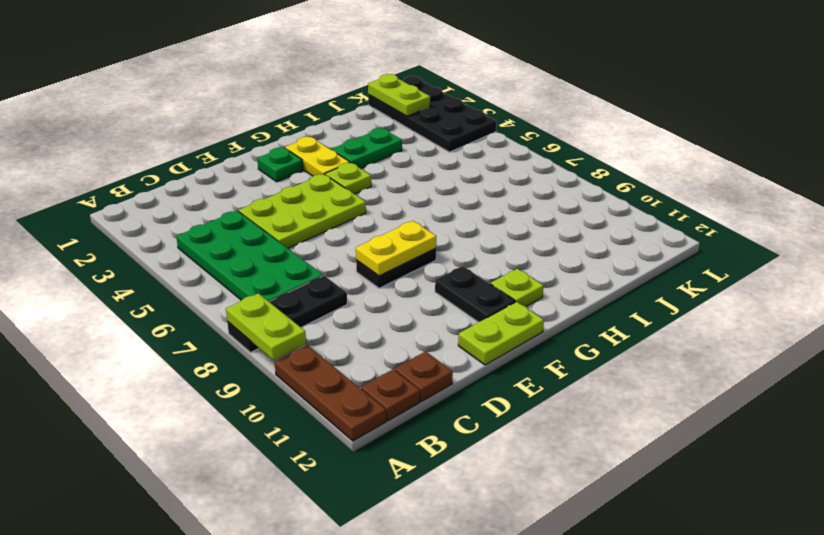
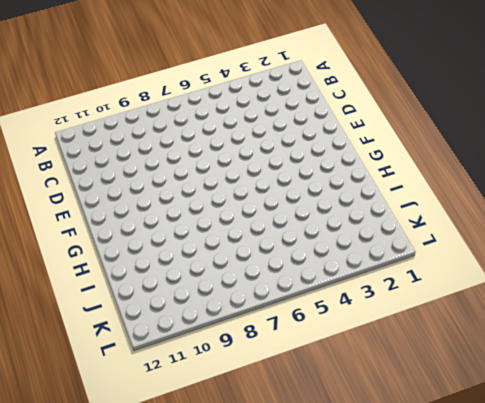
none -> black 1x3 plate [227,276,347,352]
none -> brown 1x3 plate [275,345,386,441]
none -> green 2x4 plate [176,211,323,301]

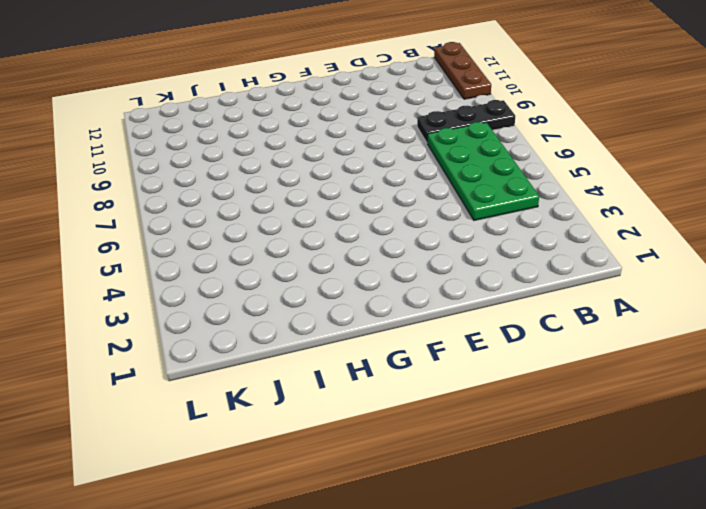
none -> brown 1x1 plate [361,369,420,421]
none -> brown 1x1 plate [395,352,453,402]
none -> lime 2x3 plate [239,174,366,249]

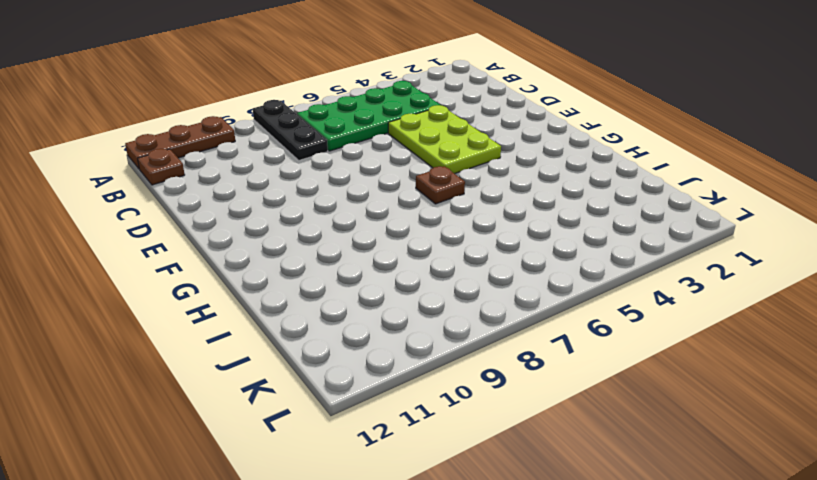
brown 1x1 plate [416,166,465,204] -> brown 1x1 plate moved to [395,352,453,402]
none -> black 1x2 plate [356,248,436,288]
none -> lime 1x2 plate [458,302,544,365]
none -> green 1x1 plate [257,148,303,182]

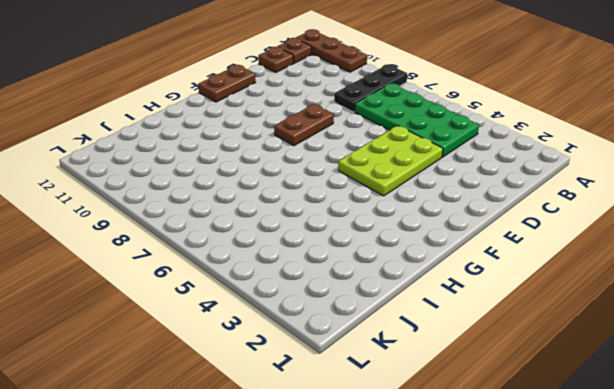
brown 1x2 plate [274,104,334,146] -> black 1x2 plate [356,248,436,288]
brown 1x2 plate [198,65,256,102] -> lime 1x2 plate [458,302,544,365]
none -> green 1x1 plate [257,148,303,182]
none -> black 1x2 plate [435,266,515,322]
none -> yellow 1x2 plate [285,137,350,176]

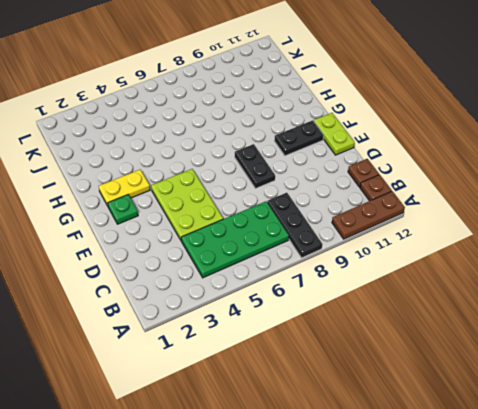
none -> lime 1x1 plate [325,163,371,194]
none -> lime 1x1 plate [491,269,544,306]
none -> green 1x2 plate [332,128,402,169]

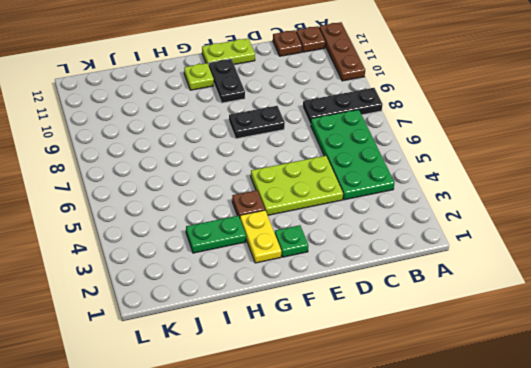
brown 1x1 plate [232,190,265,217] -> lime 1x1 plate [325,163,371,194]
none -> black 2x4 plate [368,76,496,152]
none -> lime 1x2 plate [226,293,306,360]
none -> yellow 1x2 plate [356,221,436,276]

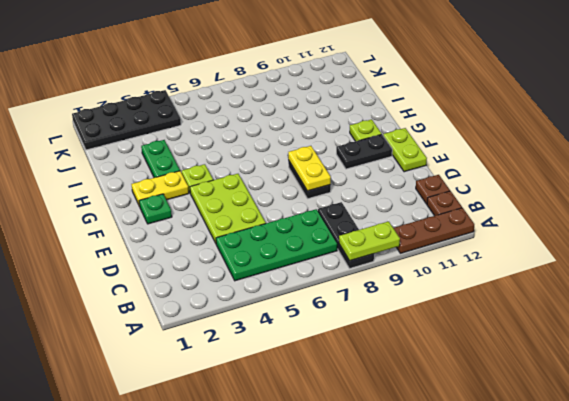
none -> lime 1x2 plate [368,74,430,116]

